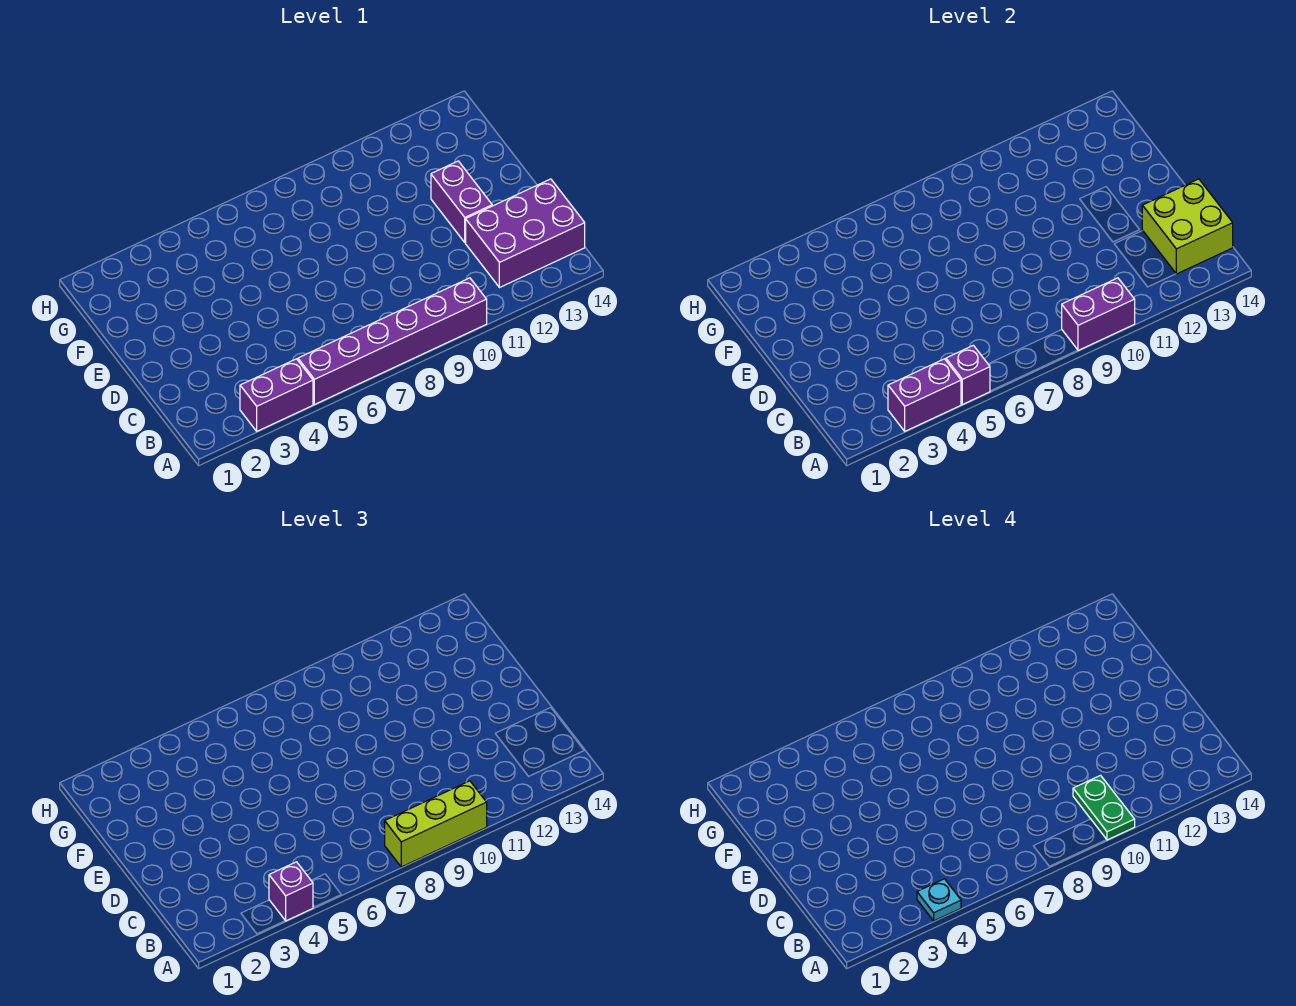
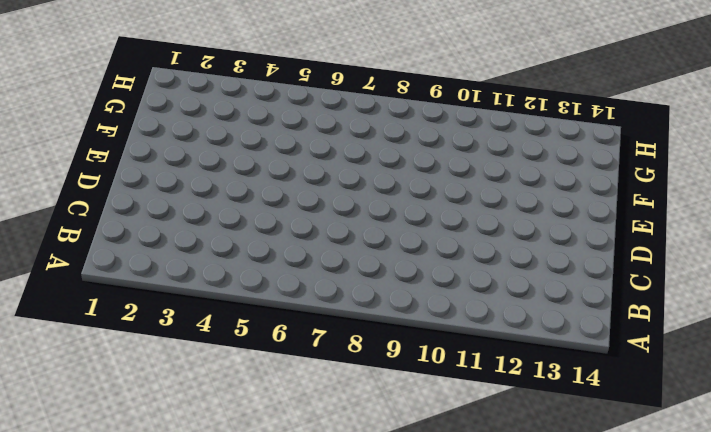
none -> purple 1x2 brick [240,359,313,431]
none -> purple 1x6 brick [298,278,487,405]
none -> purple 2x3 brick [466,179,585,288]

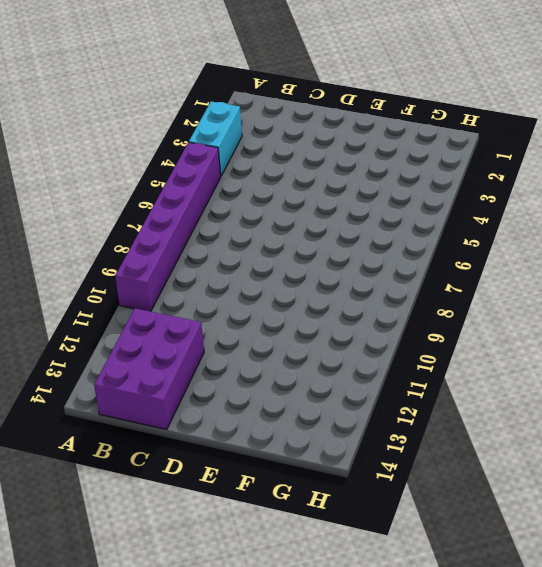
cyan 1x2 brick [189,102,242,176] -> purple 1x2 brick [240,359,313,431]
none -> purple 1x2 brick [431,161,492,242]
none -> purple 1x2 brick [888,359,961,431]
none -> purple 1x1 brick [946,345,990,405]

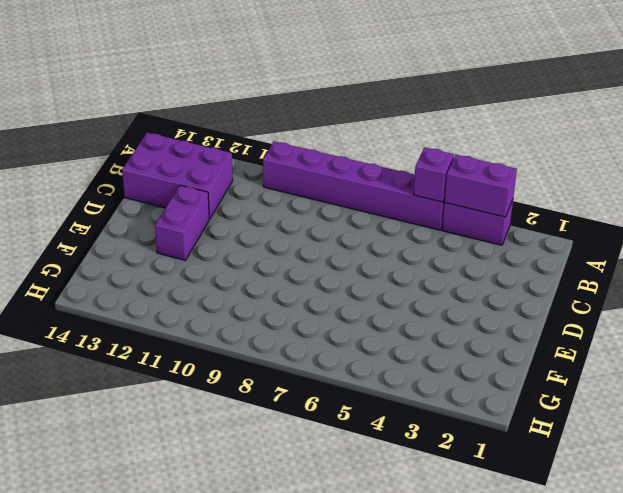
none -> purple 1x2 brick [1062,278,1135,350]
none -> lime 2x2 brick [1142,179,1233,274]
none -> purple 1x1 brick [269,862,313,921]

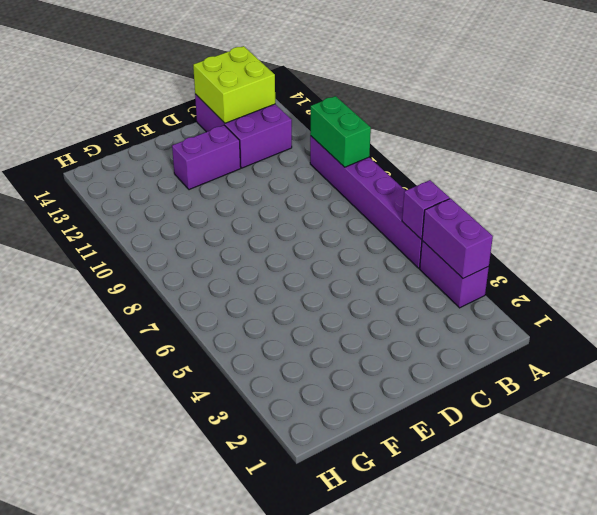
green 1x2 brick [310,96,371,167] -> purple 1x2 brick [1062,278,1135,350]
none -> purple 1x1 brick [269,862,313,921]
none -> lime 1x3 brick [385,781,487,867]
none -> cyan 1x1 plate [917,879,961,921]

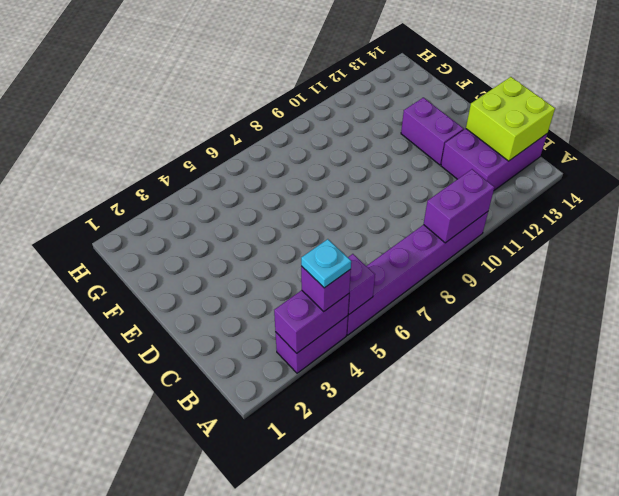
none -> lime 1x3 brick [385,781,487,867]
none -> green 1x2 plate [1073,775,1135,840]

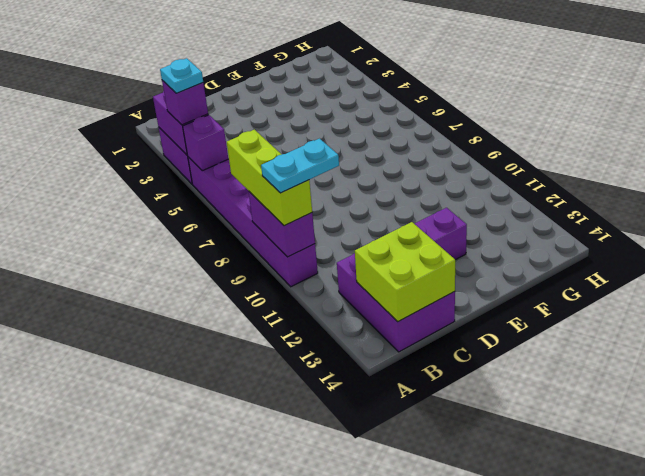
cyan 1x2 plate [261,139,339,193] -> green 1x2 plate [1073,775,1135,840]

